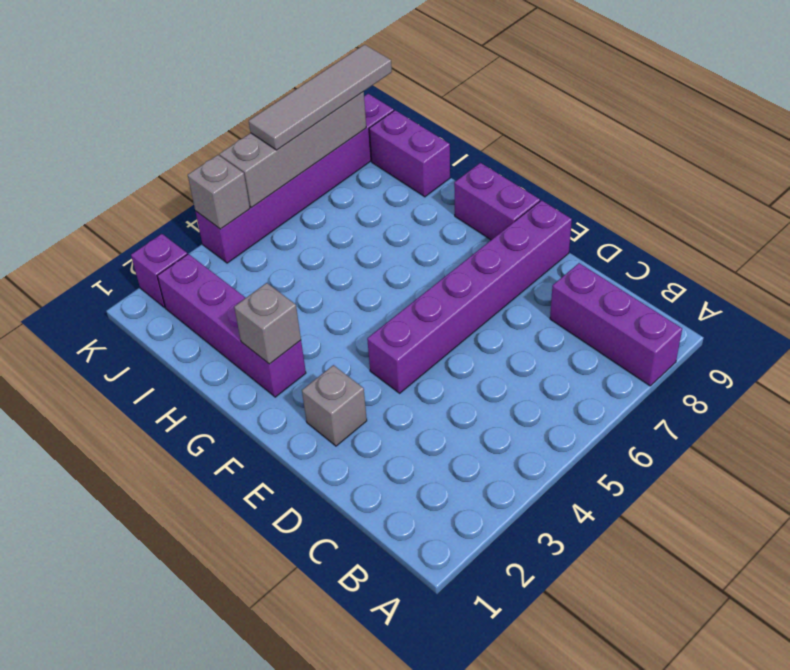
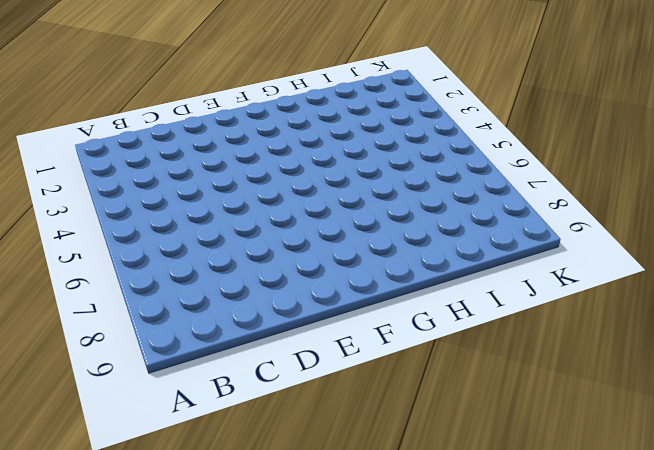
none -> purple 1x3 brick [550,263,682,386]
none -> grey 1x1 brick [302,365,367,446]
none -> purple 1x6 brick [367,200,572,393]

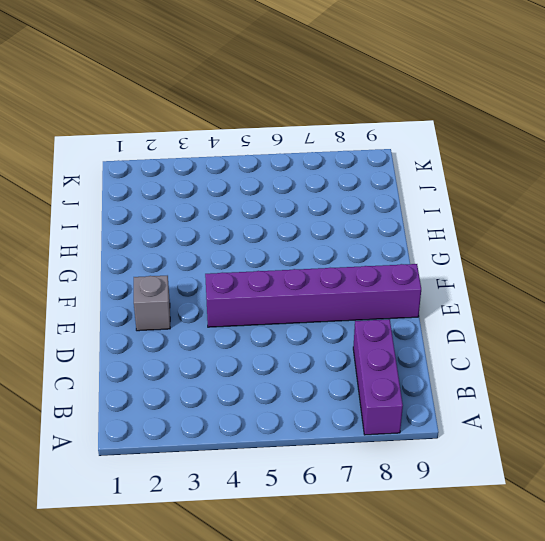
none -> purple 1x2 brick [454,163,540,240]
none -> purple 1x4 brick [157,254,306,397]
none -> purple 1x2 brick [369,110,450,197]

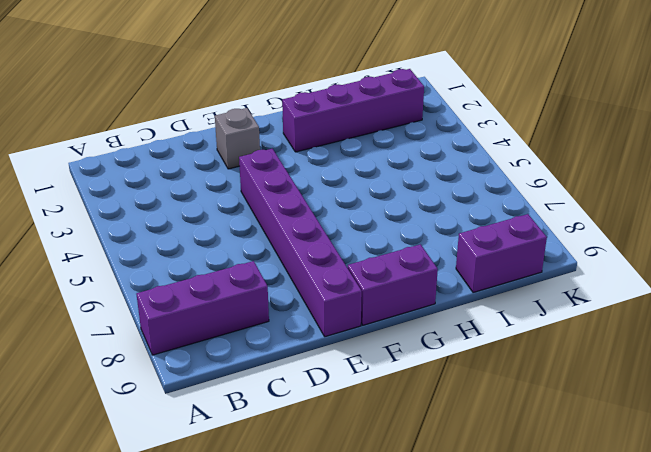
none -> purple 1x1 brick [131,234,187,308]
none -> purple 1x6 brick [195,94,394,263]
none -> grey 1x1 brick [234,283,301,364]

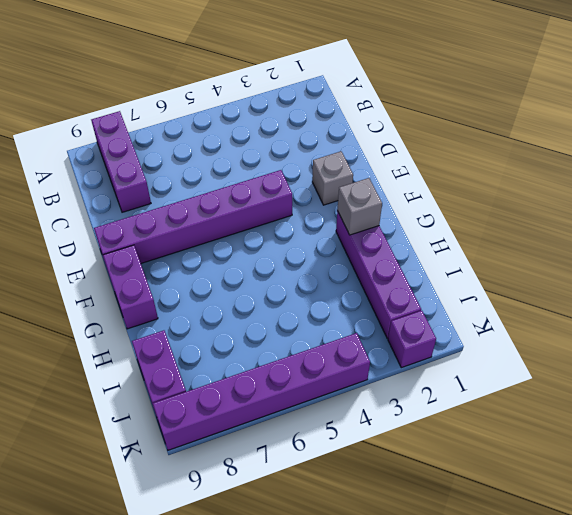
none -> grey 1x1 brick [188,155,250,229]
none -> grey 1x4 brick [220,92,366,207]
none -> grey 1x4 tile [249,44,392,150]

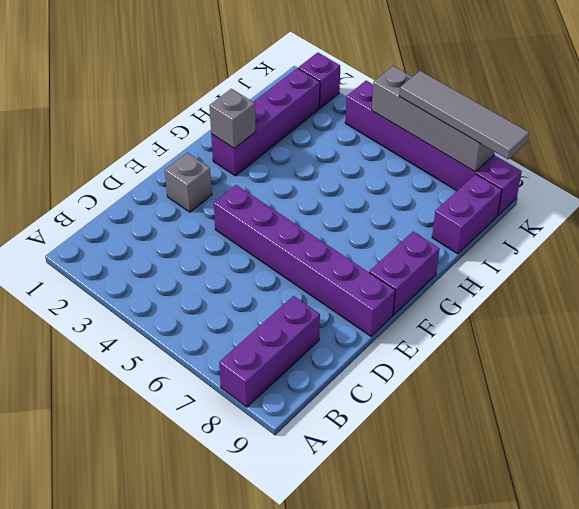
none -> grey 1x1 brick [188,155,250,229]

